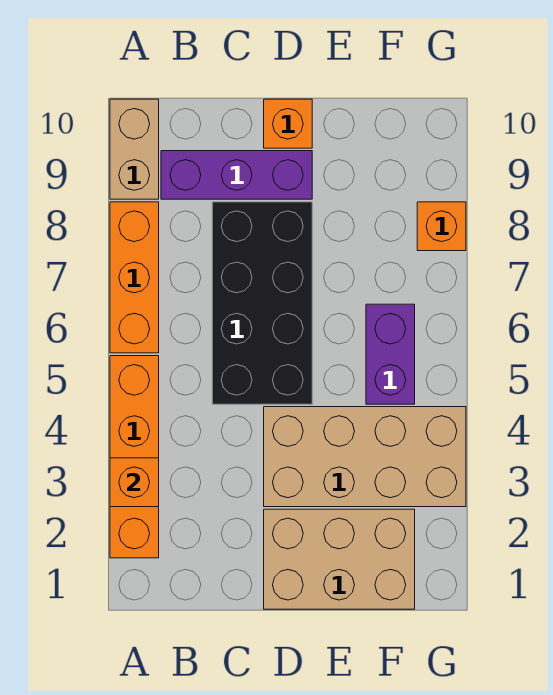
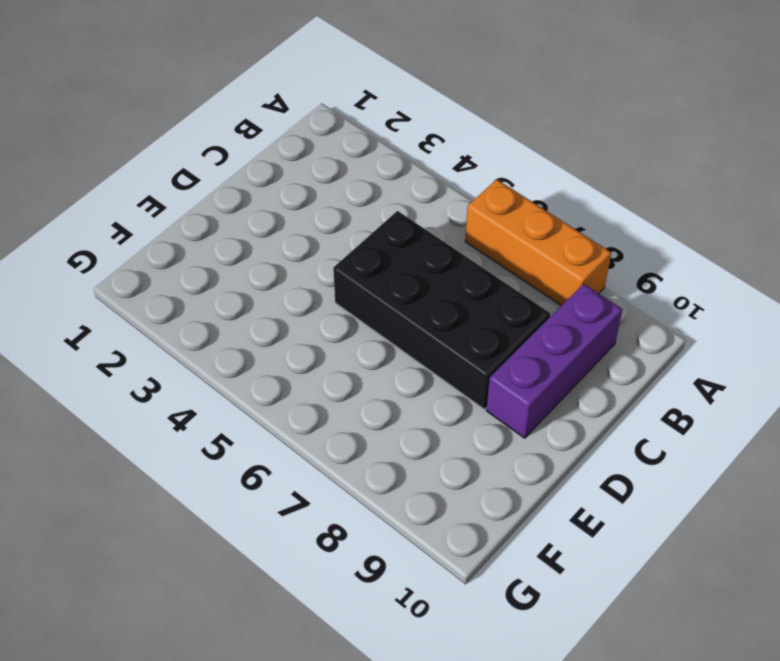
none -> orange 1x4 brick [110,356,159,558]
none -> tan 1x2 brick [110,99,159,199]

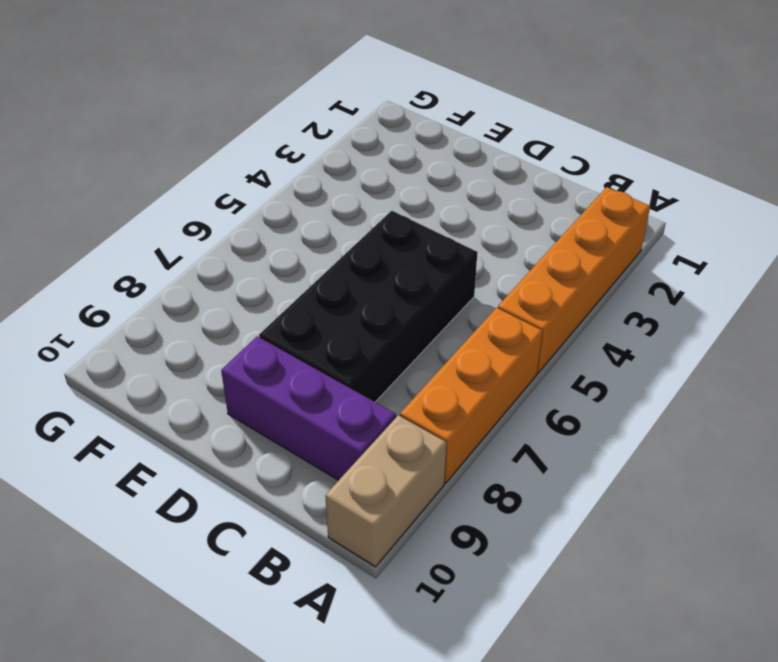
none -> tan 2x3 brick [264,509,415,609]
none -> tan 2x4 brick [264,407,466,507]

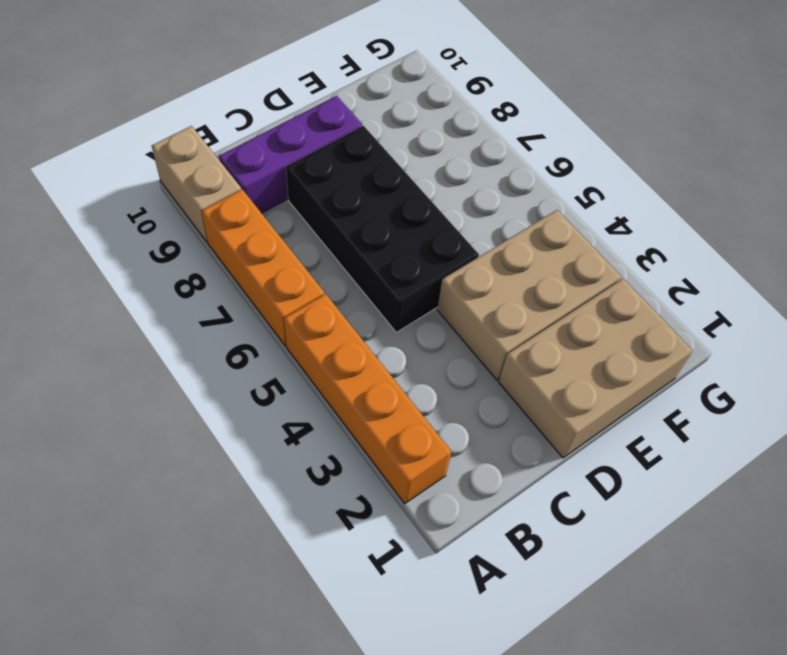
tan 2x3 brick [437,210,622,380] -> tan 2x4 brick [264,407,466,507]
none -> orange 1x1 brick [264,99,312,148]
none -> purple 1x2 brick [366,304,415,404]

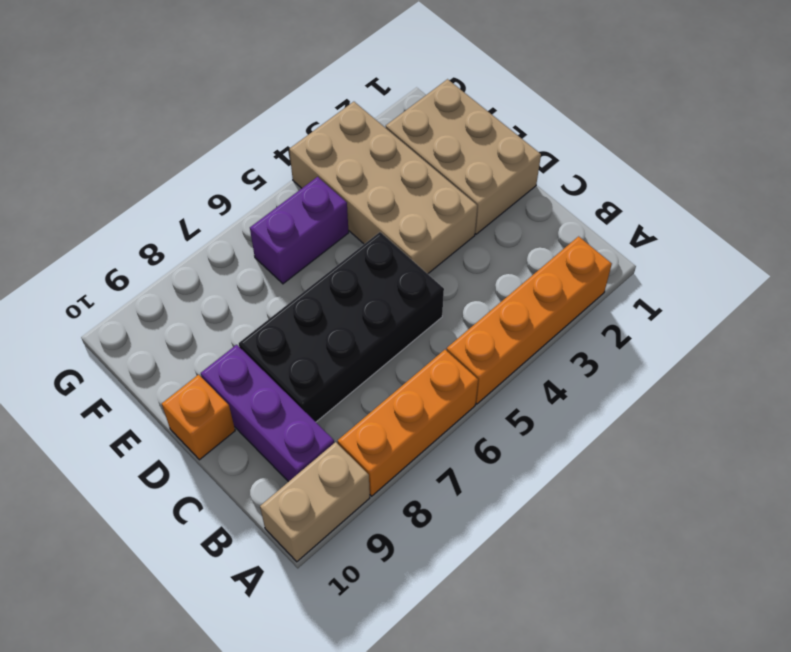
none -> orange 1x1 brick [417,202,466,251]
none -> orange 1x1 brick [110,458,159,507]

